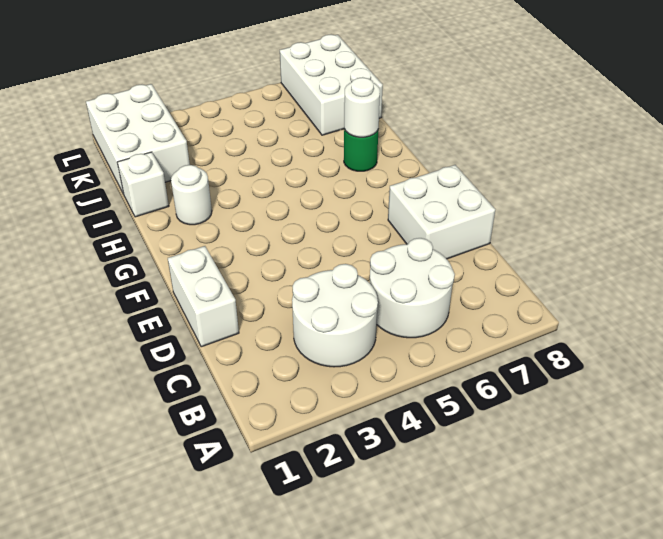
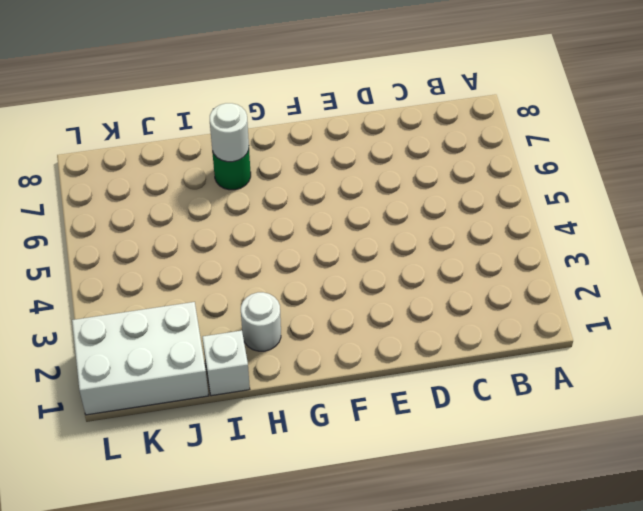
none -> white 2x2 round brick [292,264,378,367]
none -> white 2x2 round brick [370,238,455,338]

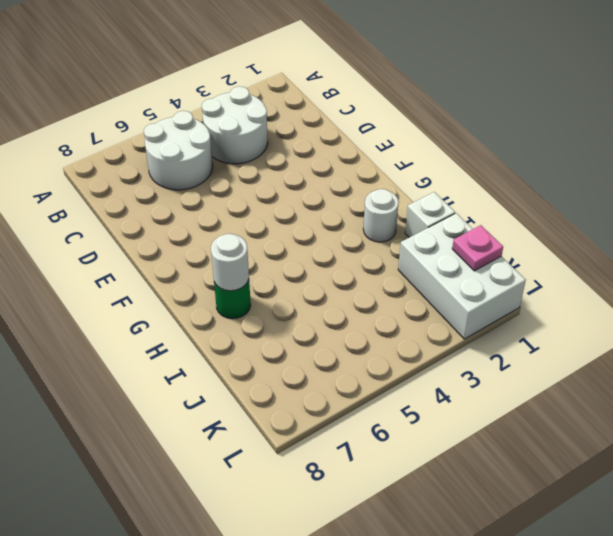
pink 1x1 plate [452,225,503,271] -> none
none -> white 1x2 brick [168,246,239,347]
none -> white 2x2 brick [388,165,495,259]

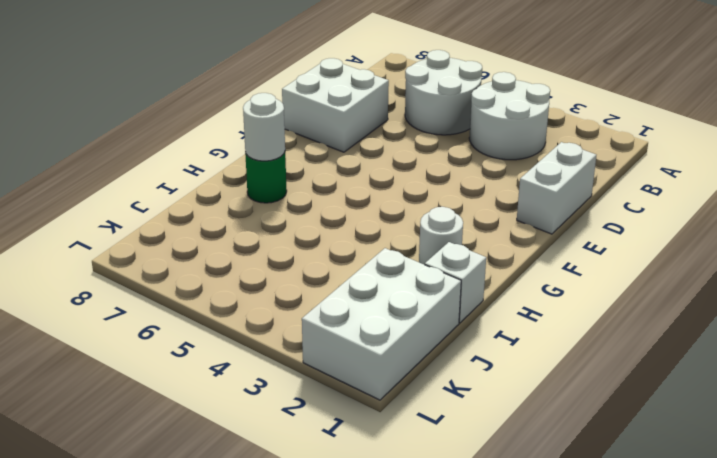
none -> white 2x3 brick [280,35,383,135]

